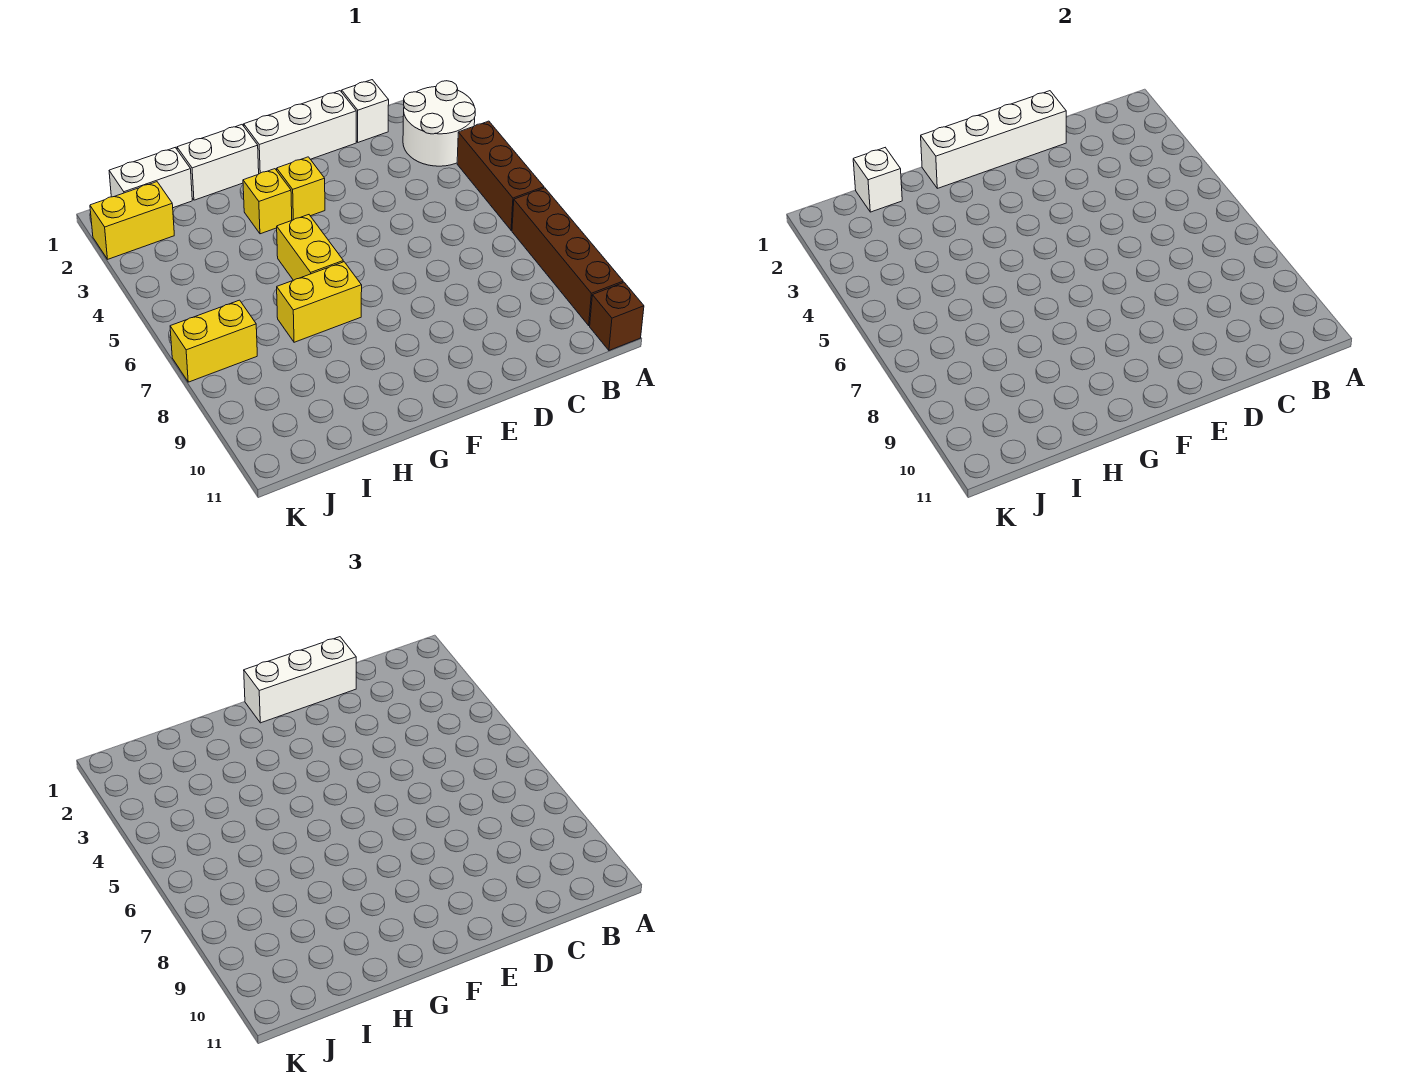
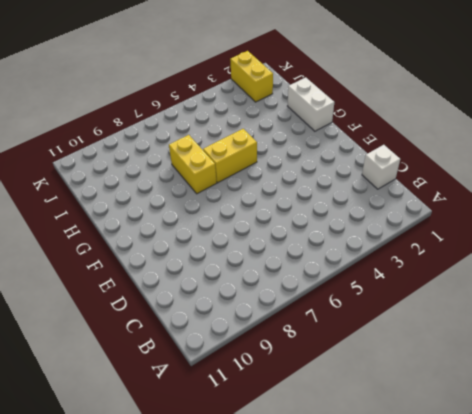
none -> white 2x2 round brick [403,81,475,166]
none -> brown 1x3 brick [457,121,544,230]
none -> brown 1x4 brick [512,188,623,325]

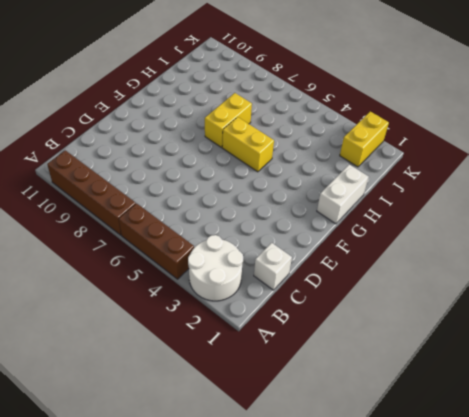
none -> brown 1x1 brick [590,282,644,350]
none -> white 1x3 brick [244,91,356,174]
none -> yellow 1x1 brick [277,157,325,220]

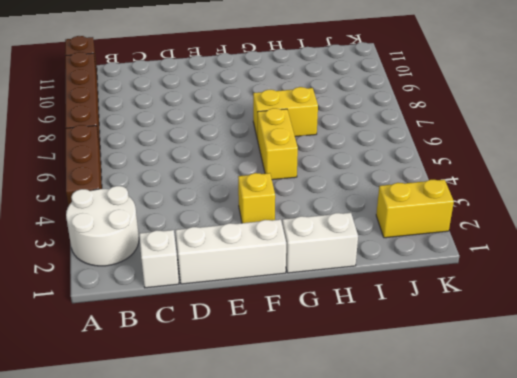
none -> yellow 1x1 brick [243,169,292,234]
none -> white 1x2 brick [109,148,192,208]
none -> yellow 1x2 brick [170,300,257,382]

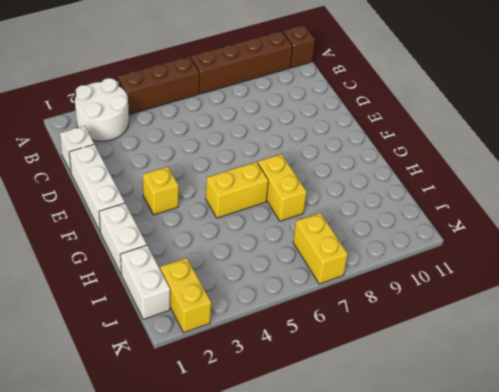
none -> yellow 1x1 brick [243,169,292,234]
none -> white 1x4 brick [921,91,1066,188]
none -> white 1x1 brick [853,148,902,212]

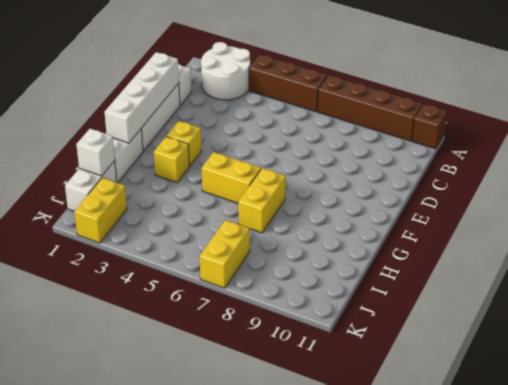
none -> white 1x3 brick [244,637,356,723]

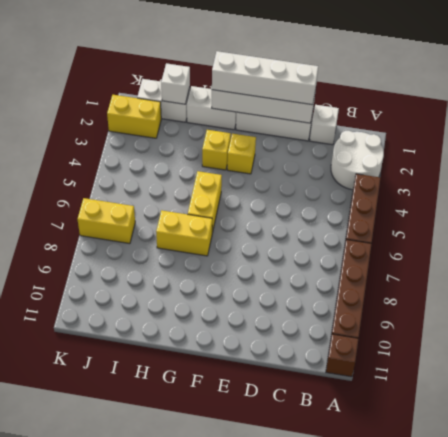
white 1x4 brick [212,51,318,105] -> white 1x3 brick [244,637,356,723]

